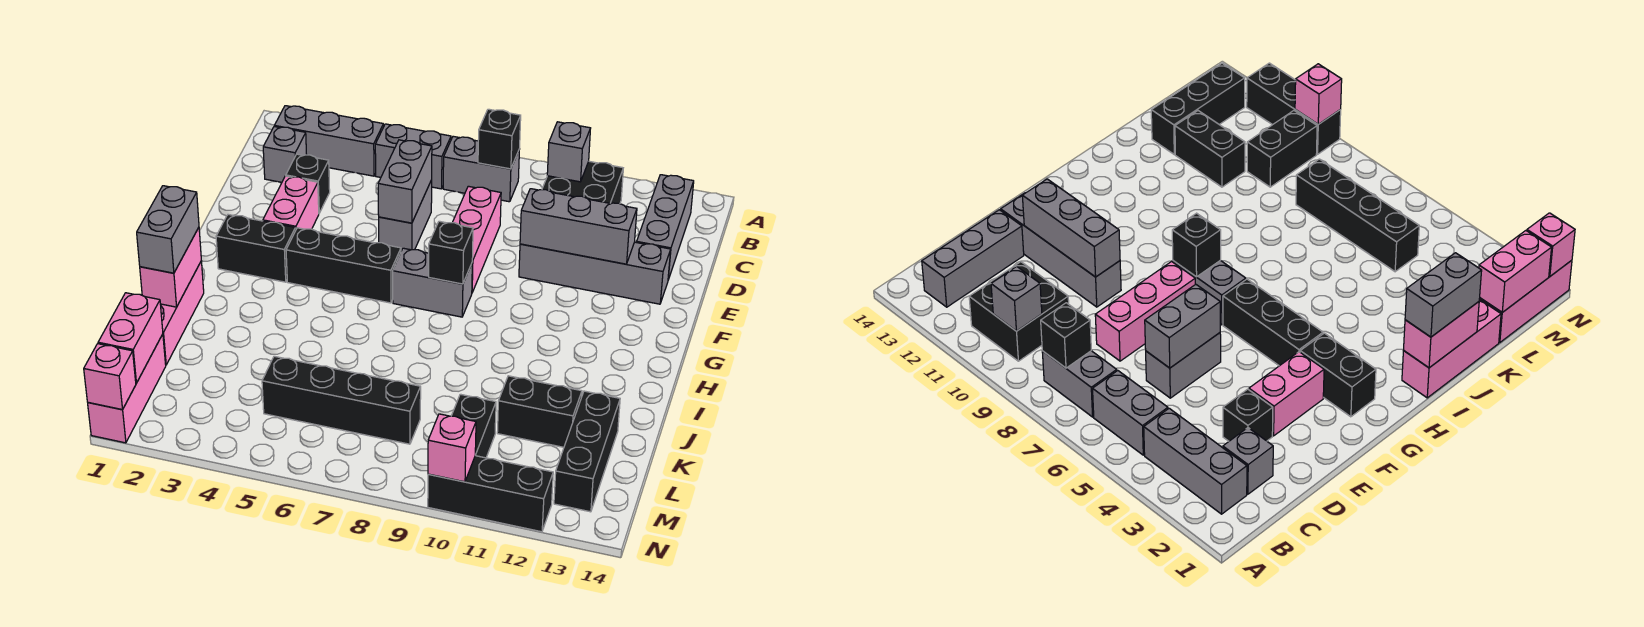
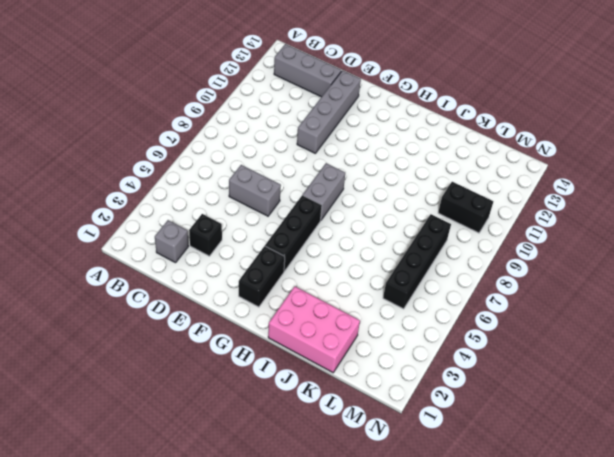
pink 2x3 brick [268,286,360,373] -> pink 1x3 brick [160,261,204,365]
none -> grey 1x3 brick [274,106,384,176]
none -> grey 1x2 brick [375,124,451,189]
none -> grey 1x2 brick [443,136,520,202]
none -> black 2x2 brick [542,161,623,204]

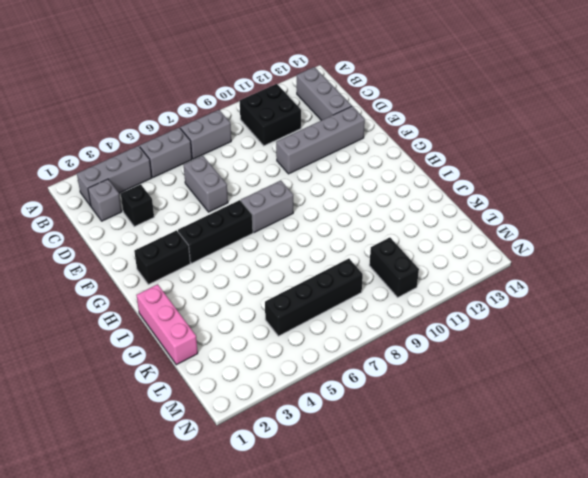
none -> pink 1x3 brick [452,186,501,292]
none -> pink 1x2 brick [263,176,319,230]
none -> black 1x2 brick [497,376,582,447]
none -> black 1x3 brick [554,391,620,512]

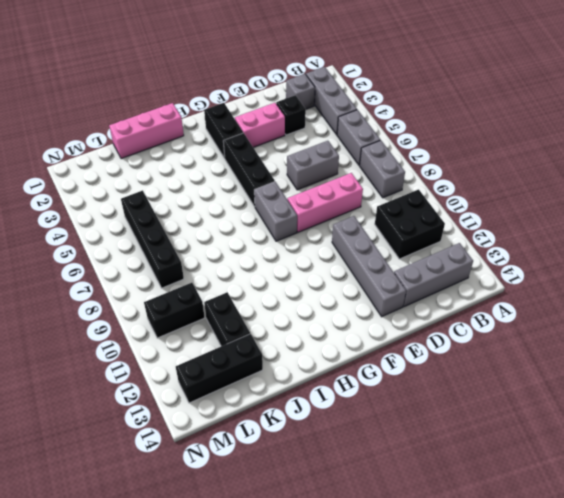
none -> pink 1x3 brick [88,334,166,443]
none -> black 1x3 brick [428,455,553,532]
none -> black 1x1 brick [478,109,521,169]
none -> grey 1x1 brick [547,122,591,182]

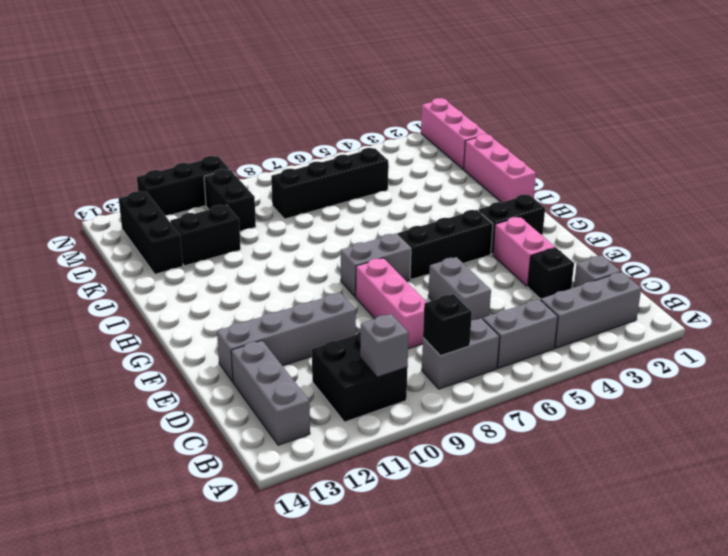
none -> grey 1x2 brick [378,140,432,223]
none -> grey 1x3 brick [520,189,637,264]
none -> black 1x1 brick [429,221,473,284]
none -> pink 1x2 brick [140,228,201,307]

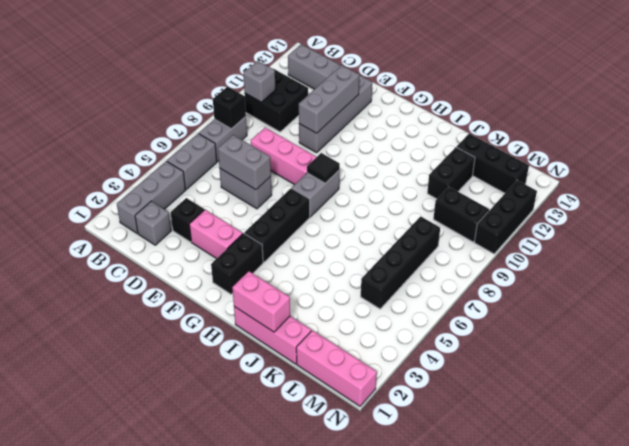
black 1x1 tile [307,153,340,183] -> black 1x1 brick [429,221,473,284]
none -> pink 1x2 brick [98,293,163,383]
none -> pink 1x1 brick [84,344,136,410]
none -> pink 1x1 brick [428,414,476,482]
none -> grey 1x2 brick [137,186,199,273]

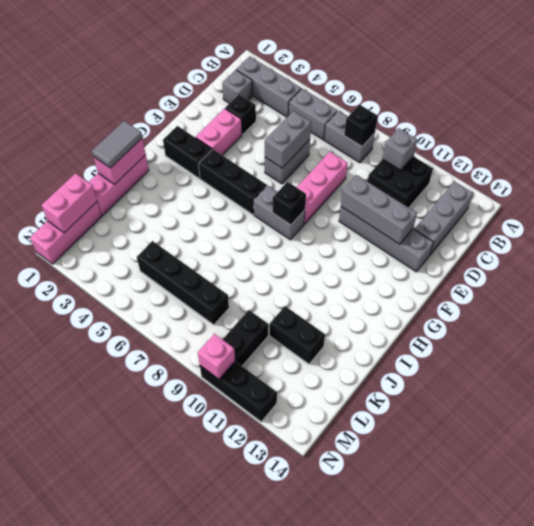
grey 1x2 tile [92,121,142,168] -> grey 1x2 brick [137,186,199,273]
none -> black 1x3 brick [554,391,620,512]
none -> pink 1x1 brick [84,344,136,410]

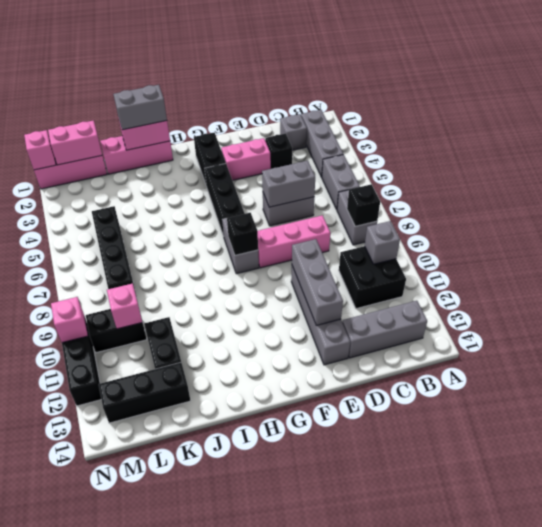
pink 1x1 brick [107,284,142,329] -> none

